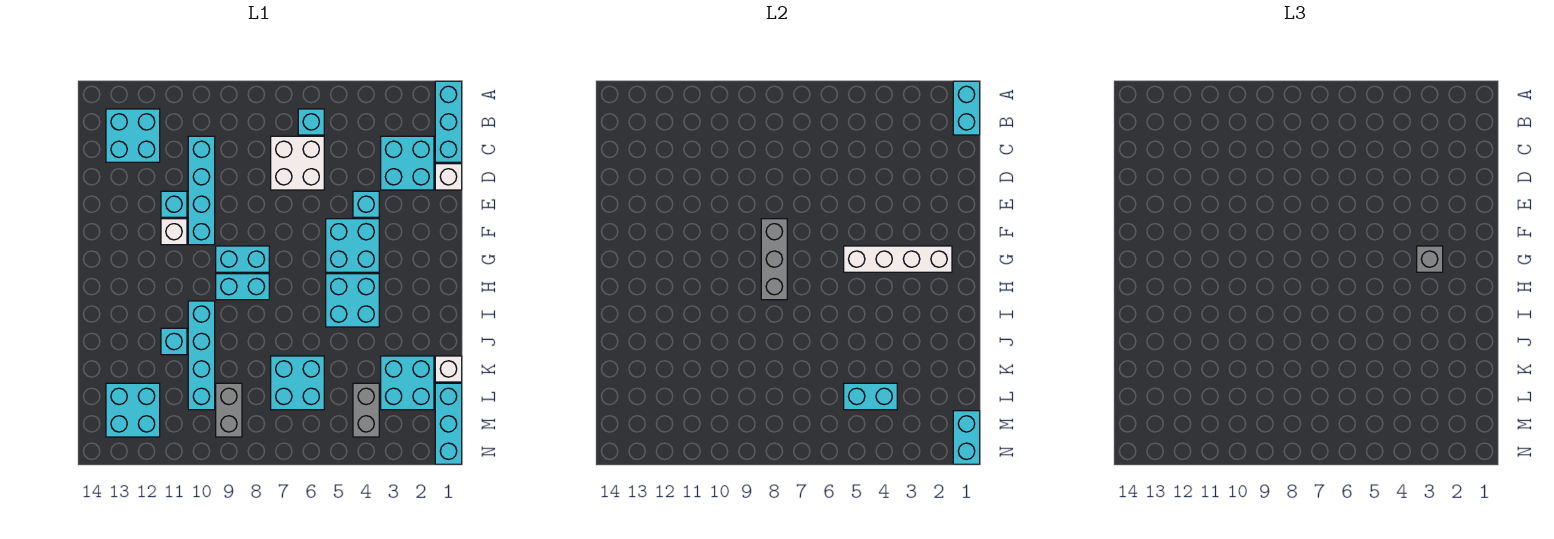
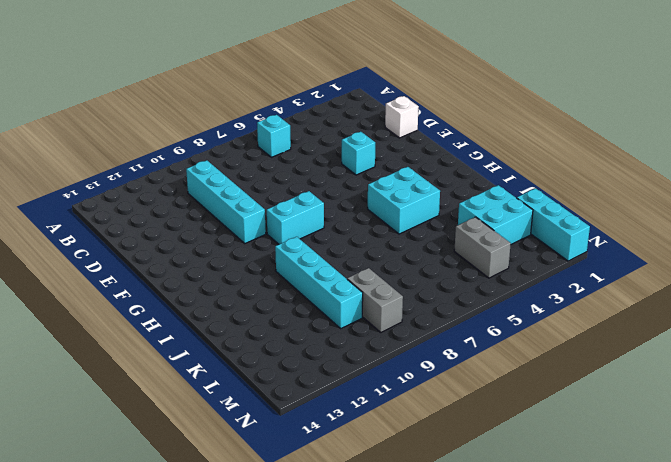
none -> cyan 1x3 brick [435,81,462,162]
none -> cyan 2x2 brick [106,109,160,162]
none -> cyan 2x2 brick [381,136,434,190]

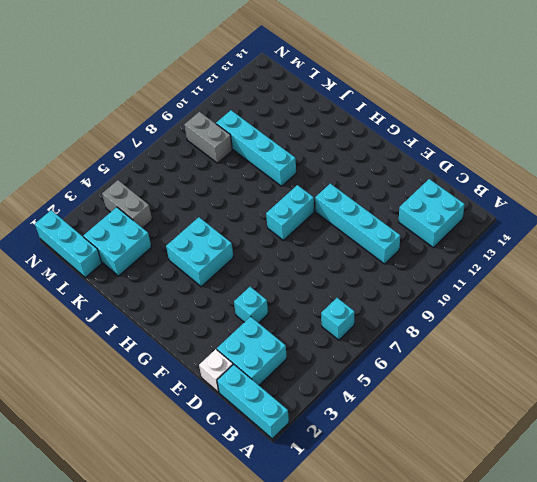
none -> white 2x2 brick [271,136,324,190]
none -> cyan 1x1 brick [161,191,187,217]
none -> cyan 2x2 brick [326,219,379,272]

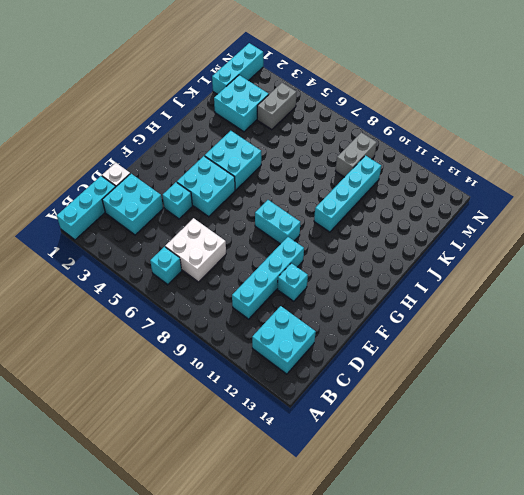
none -> white 1x1 brick [161,219,187,245]
none -> cyan 1x2 brick [216,274,269,300]
none -> cyan 1x1 brick [161,328,187,355]

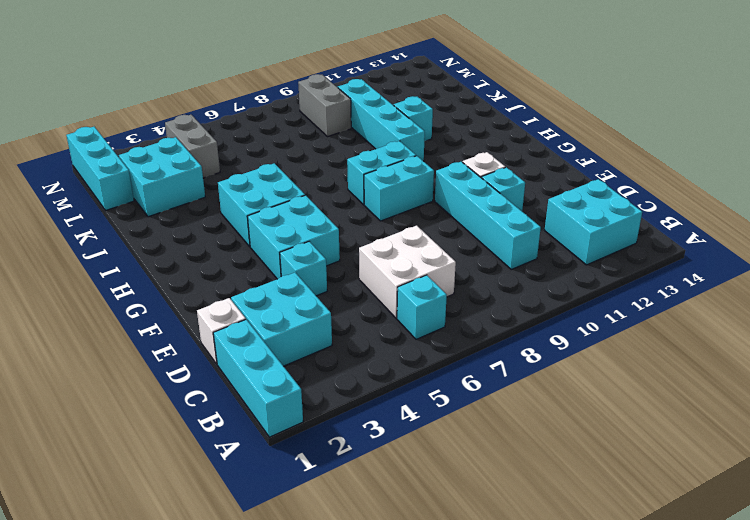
none -> white 1x1 brick [435,356,462,382]
none -> cyan 2x2 brick [271,356,324,410]
none -> cyan 2x2 brick [106,383,160,437]

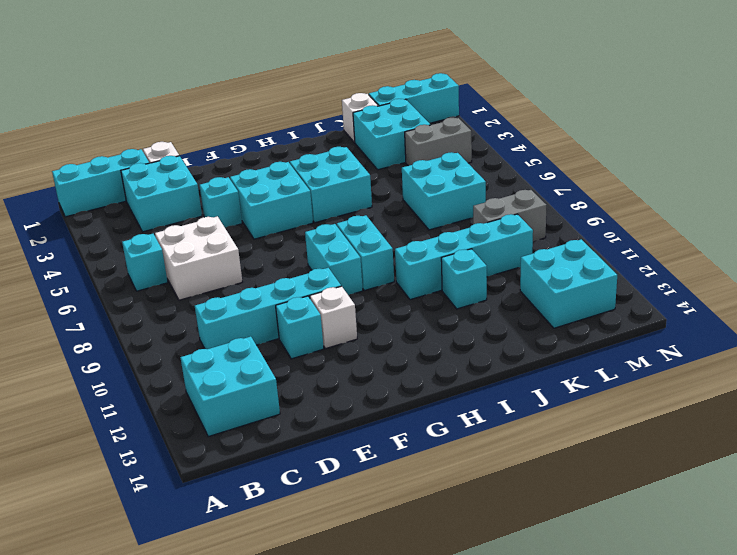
none -> cyan 1x2 brick [953,81,980,135]
none -> grey 1x3 brick [761,219,787,300]
none -> white 1x4 brick [844,246,952,272]

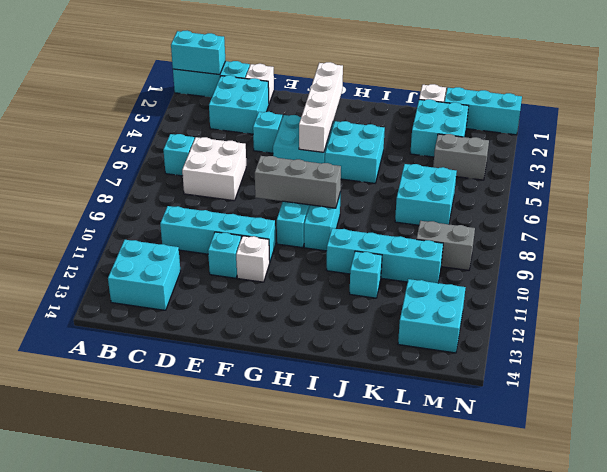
none -> cyan 1x2 brick [844,383,897,410]
none -> cyan 1x2 brick [953,411,980,464]
none -> grey 1x1 brick [1417,246,1443,272]

